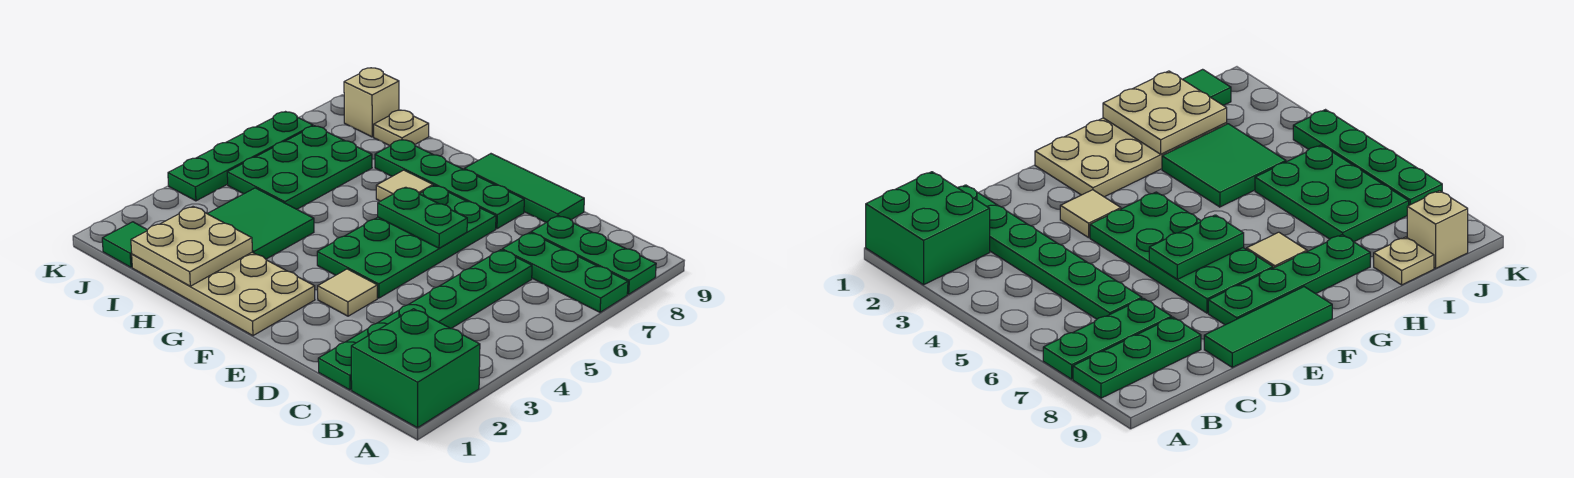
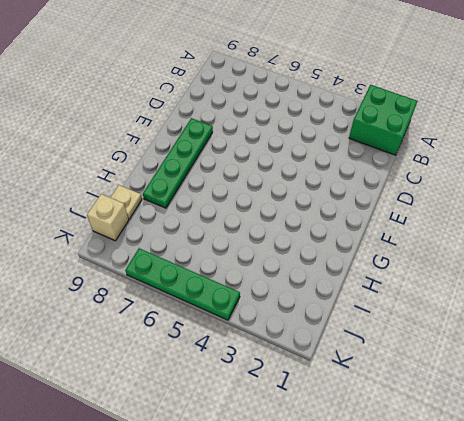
none -> green 1x3 plate [502,233,628,312]
none -> green 1x3 plate [531,216,656,294]
none -> green 1x6 plate [318,250,532,390]

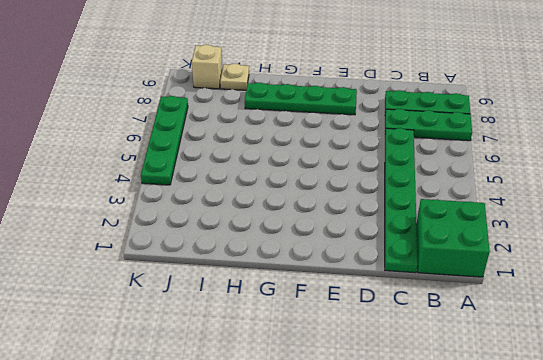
none -> green 1x3 tile [464,154,584,222]
none -> tan 1x1 tile [318,269,377,316]
none -> green 2x4 plate [317,185,496,298]

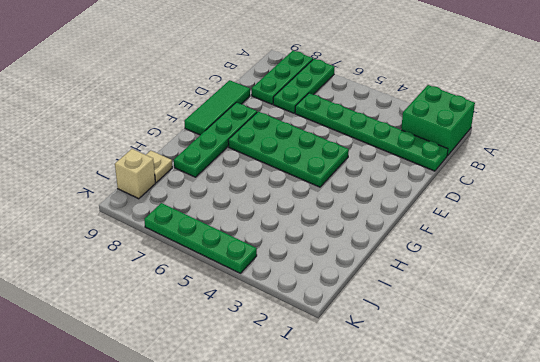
none -> tan 1x1 tile [318,269,377,316]
none -> tan 2x4 plate [132,252,315,336]
none -> tan 1x1 tile [376,170,433,201]

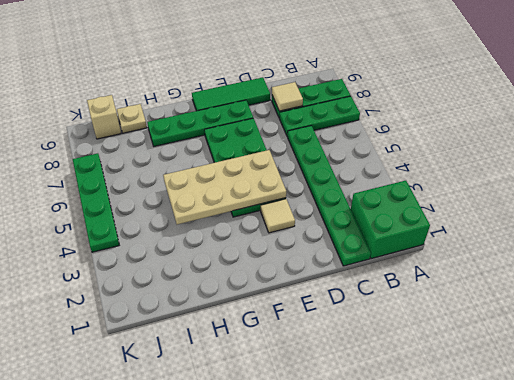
tan 1x1 tile [272,82,303,111] -> tan 1x1 tile moved to [376,170,433,201]
tan 2x4 plate [163,150,286,224] -> tan 2x4 plate moved to [132,252,315,336]
none -> green 2x2 tile [207,188,314,259]
none -> green 2x3 plate [227,126,372,209]
none -> green 1x1 tile [102,222,147,267]

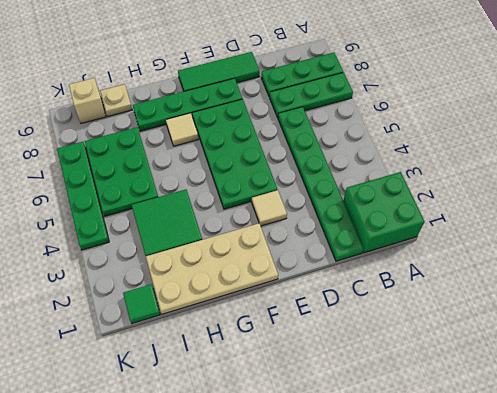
none -> green 1x2 plate [378,187,467,248]
none -> tan 2x2 plate [131,207,252,286]

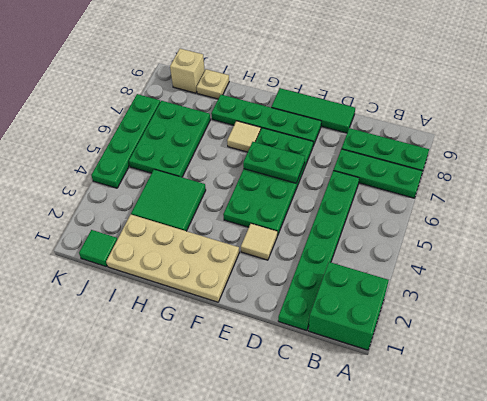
none -> tan 2x2 plate [131,207,252,286]

